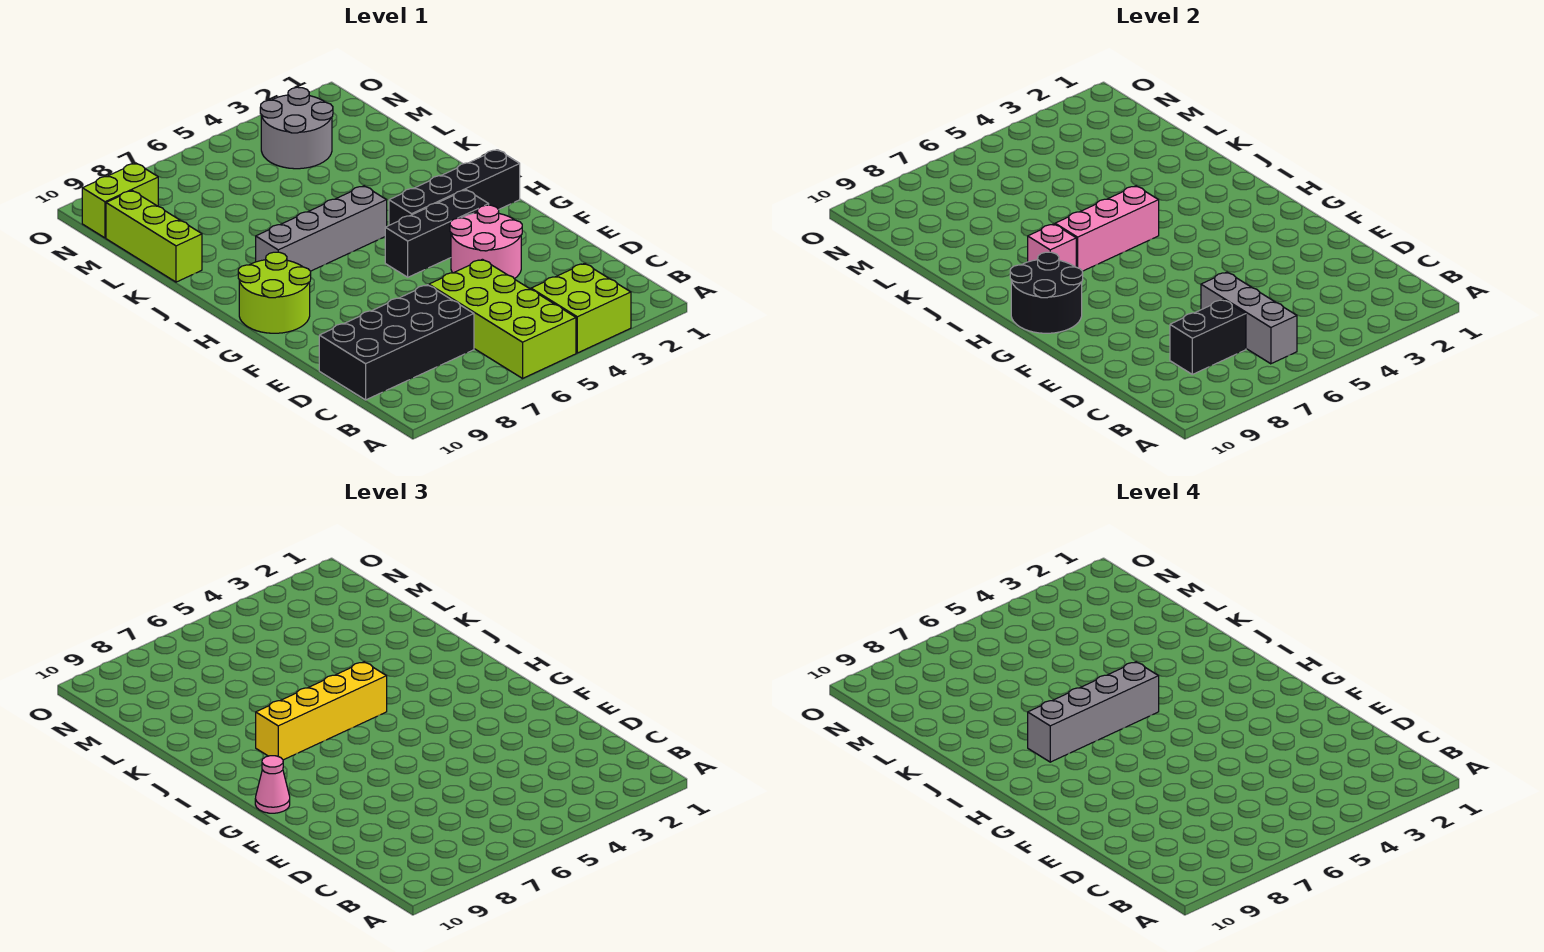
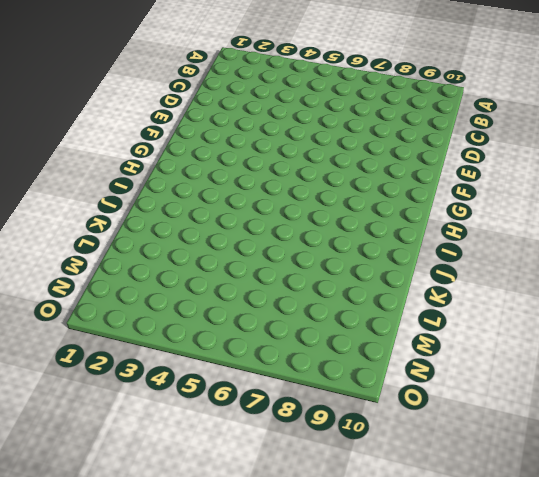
none -> lime 2x2 brick [531,263,631,353]
none -> lime 2x4 brick [429,259,576,378]
none -> black 2x4 brick [319,285,474,400]

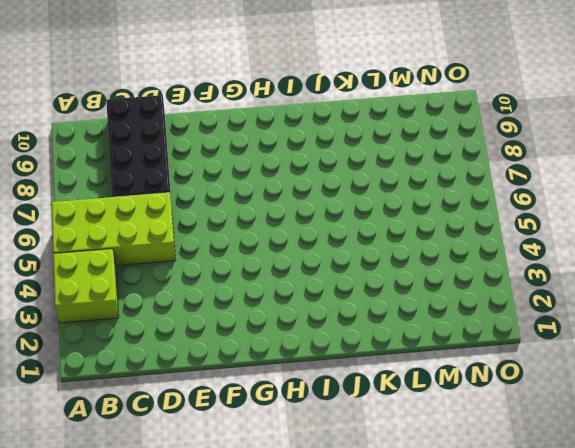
none -> pink 2x2 round brick [450,205,522,279]
none -> black 1x3 brick [385,190,489,277]
none -> lime 2x2 round brick [238,252,311,333]

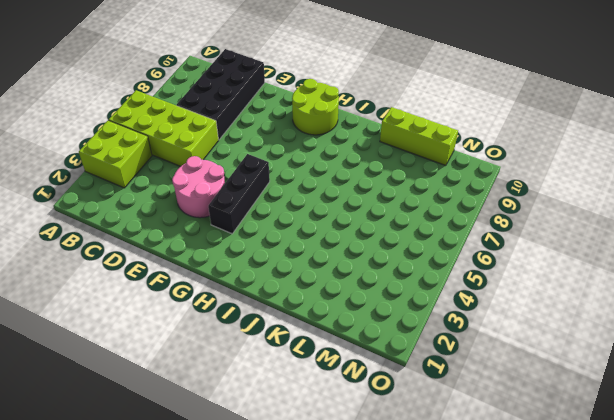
none -> black 1x4 brick [389,150,520,225]
none -> grey 1x4 brick [256,186,387,271]
none -> grey 2x2 round brick [260,87,333,169]

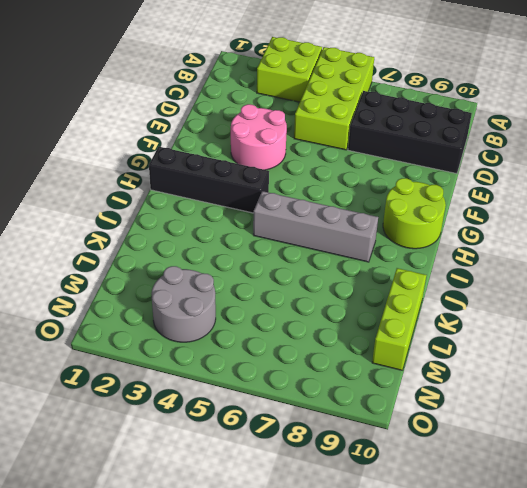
none -> black 1x3 brick [385,190,489,277]
none -> lime 1x2 brick [82,163,158,238]
none -> grey 1x3 brick [1201,272,1297,364]

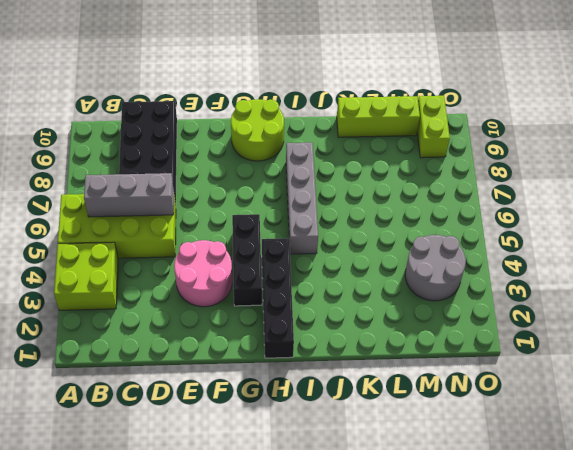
none -> black 1x2 brick [1170,300,1246,374]
none -> black 2x2 round brick [1010,252,1083,333]
none -> pink 1x3 brick [1055,186,1159,271]

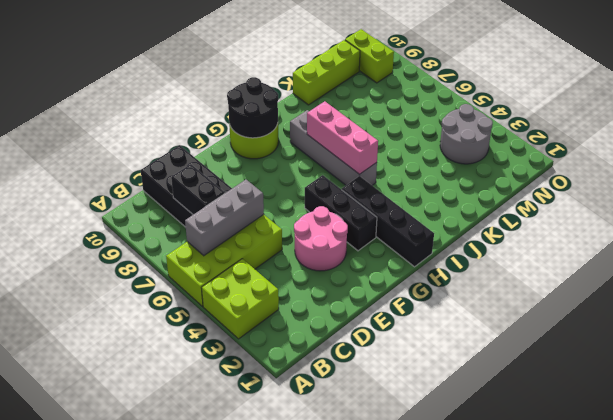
none -> pink 1x1 brick [1028,224,1076,267]
none -> pink 1x1 cone [255,756,290,813]
none -> yellow 1x4 brick [256,662,387,760]

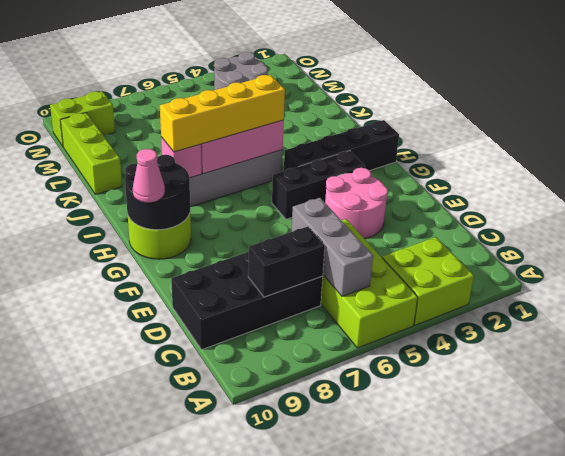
none -> grey 1x4 brick [1028,662,1159,762]

